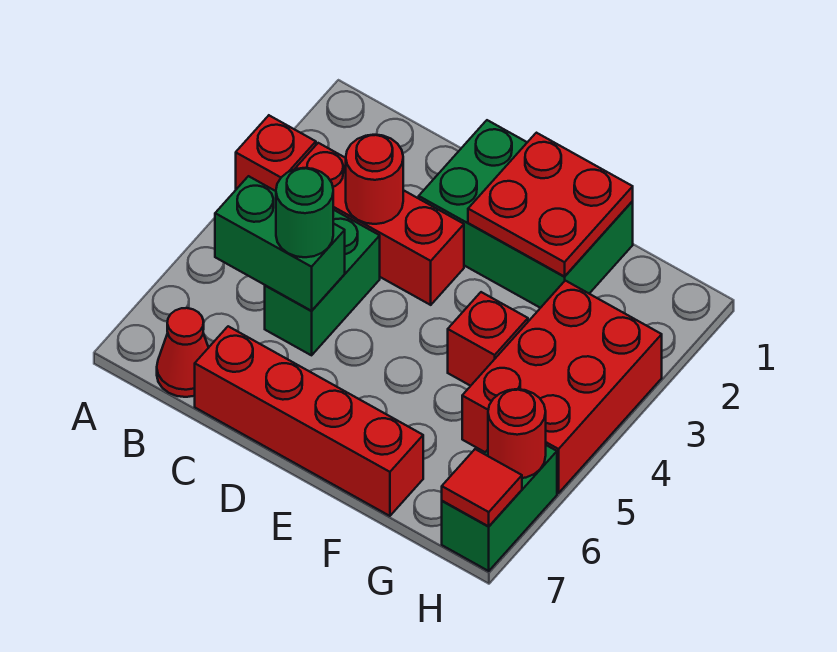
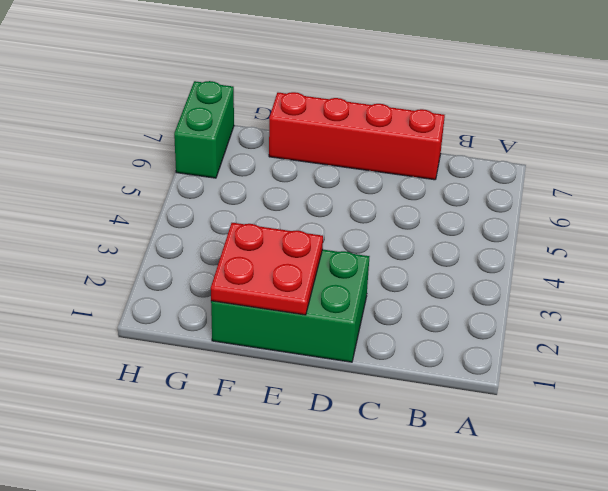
none -> red 1x1 brick [236,115,316,191]
none -> red 1x3 brick [295,143,464,305]
none -> red 1x1 cone [157,308,209,397]

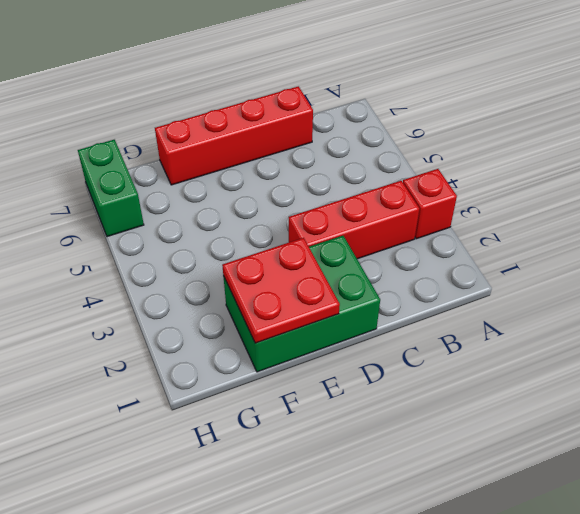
none -> red 1x1 cone [157,308,209,397]
none -> green 1x2 brick [265,210,380,355]
none -> red 1x1 brick [448,292,528,386]

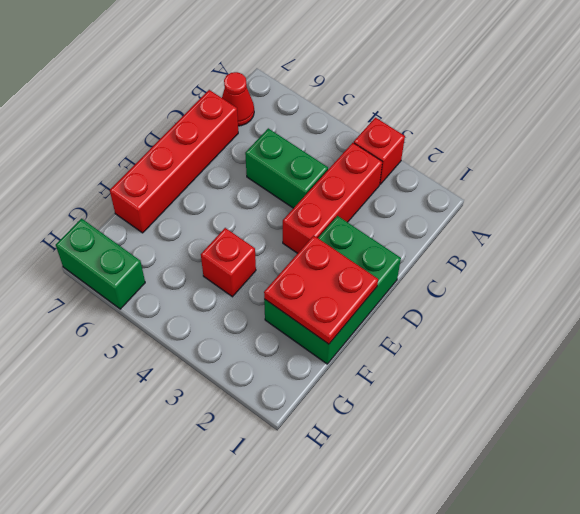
none -> red 2x3 brick [462,281,662,493]
none -> green 1x2 brick [215,176,345,311]
none -> red 1x1 round brick [346,135,403,224]

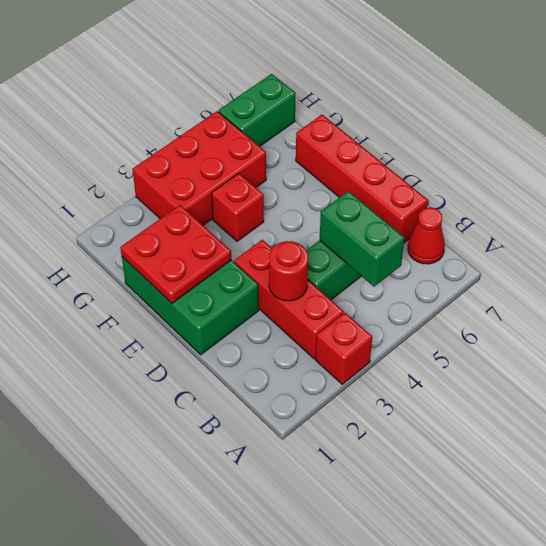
none -> red 1x1 round brick [488,389,546,478]
none -> red 1x1 tile [442,449,522,527]
none -> green 1x1 round brick [276,168,333,257]

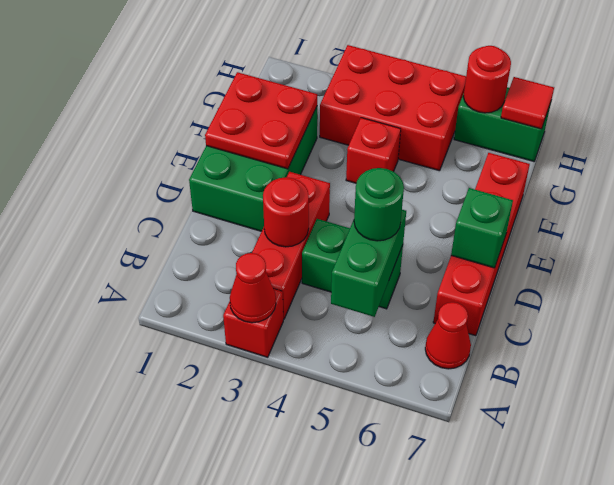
red 1x1 cone [230,253,276,323] -> none
green 1x1 brick [451,188,513,268] -> none

